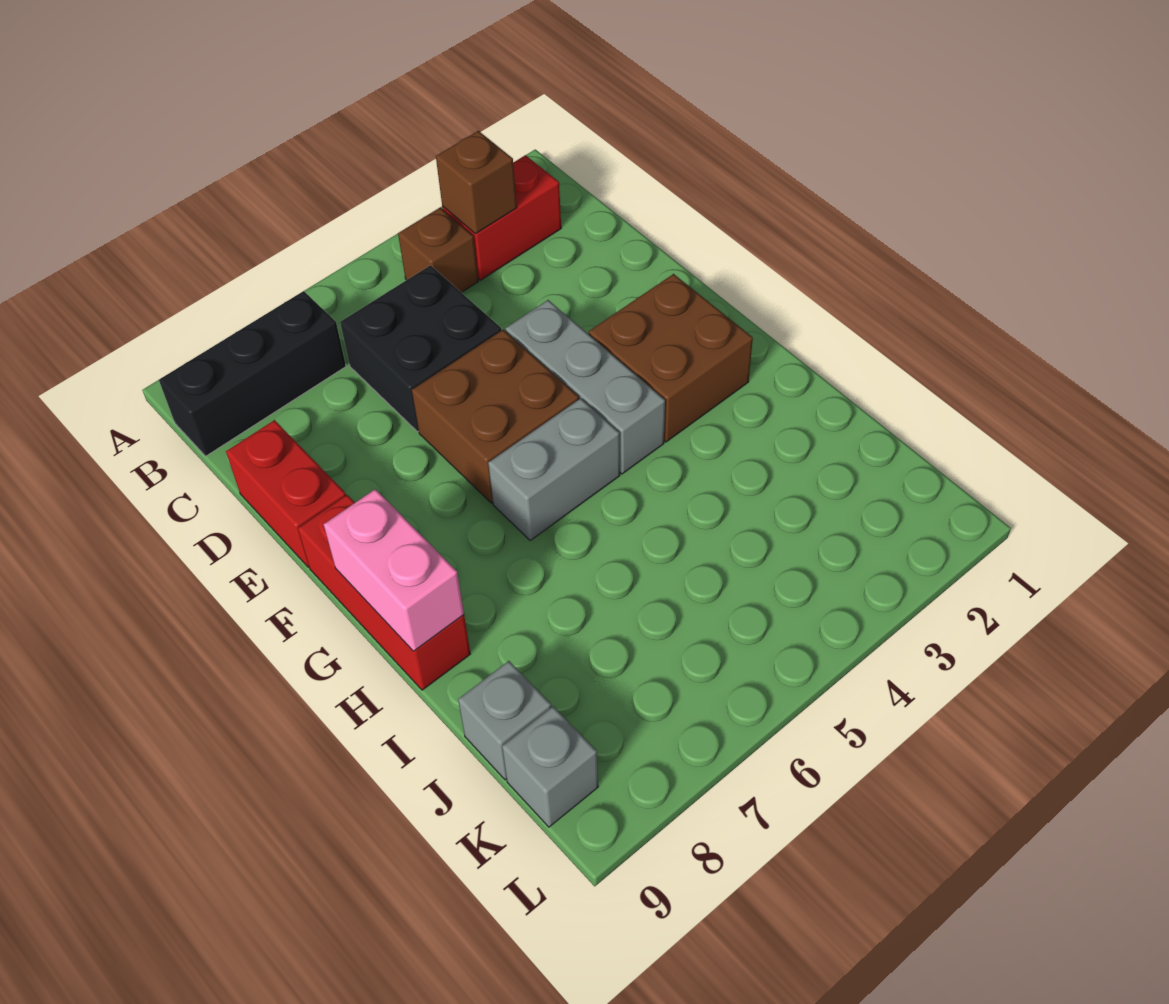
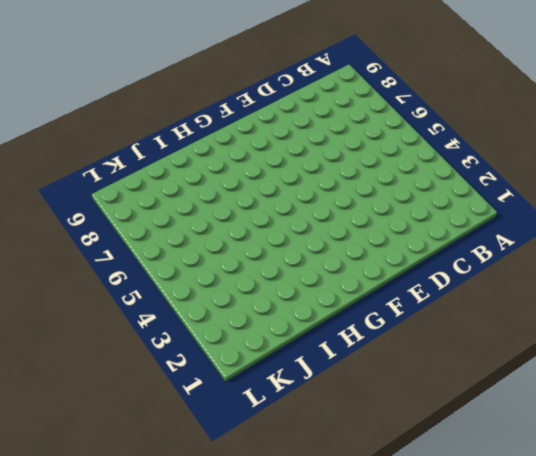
none -> red 1x2 brick [442,155,561,280]
none -> brown 1x1 brick [398,208,478,293]
none -> black 1x3 brick [159,291,346,456]

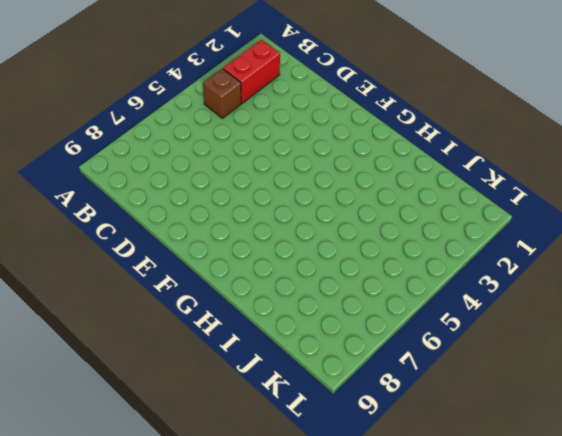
none -> black 1x3 brick [159,291,346,456]
none -> black 2x2 brick [340,265,502,432]
none -> red 1x2 brick [226,420,346,567]

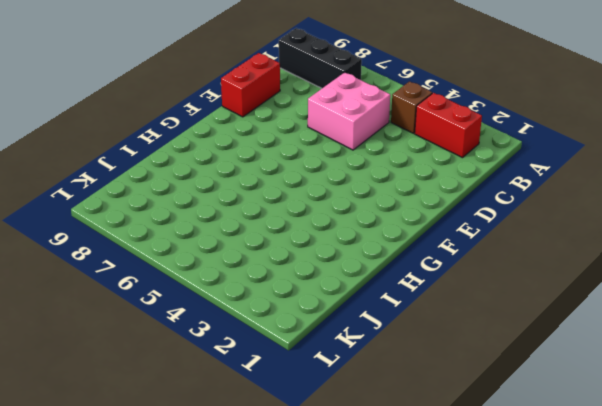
pink 2x2 brick [308,72,390,150] -> black 2x2 brick [340,265,502,432]
none -> grey 1x3 brick [505,300,665,474]
none -> brown 2x2 brick [412,330,579,503]
none -> brown 2x2 brick [589,274,753,442]

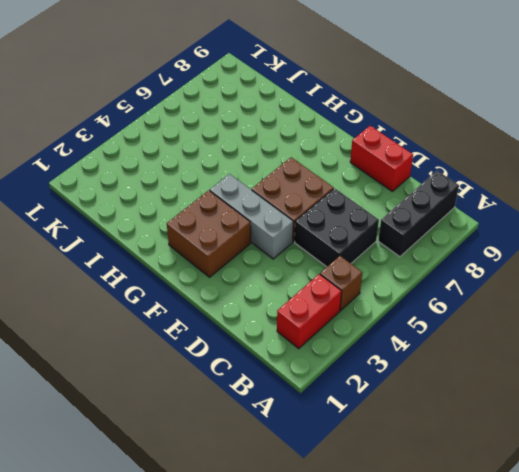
none -> red 1x3 brick [298,495,470,690]
none -> grey 1x2 brick [488,398,620,540]
none -> grey 1x1 brick [458,661,551,780]

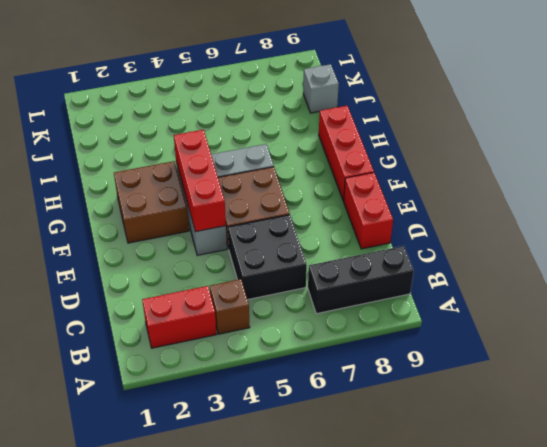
red 1x3 brick [174,130,226,232] -> none
none -> grey 1x1 brick [502,706,598,827]
none -> brown 1x1 brick [436,131,517,234]
none -> pink 1x2 brick [324,489,464,651]

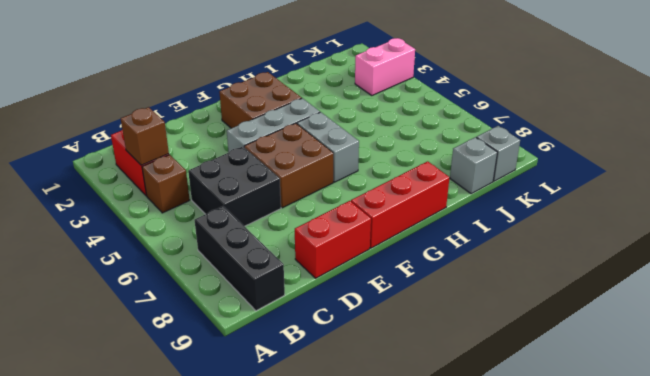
pink 1x2 brick [355,38,415,95] -> pink 1x2 brick moved to [324,489,464,651]

